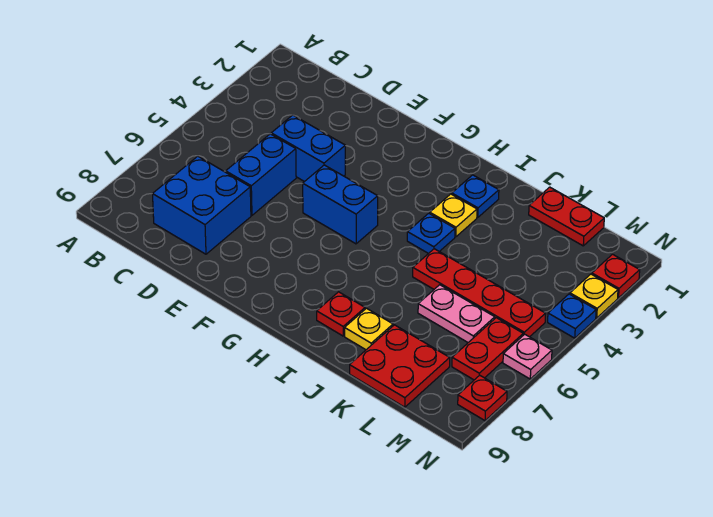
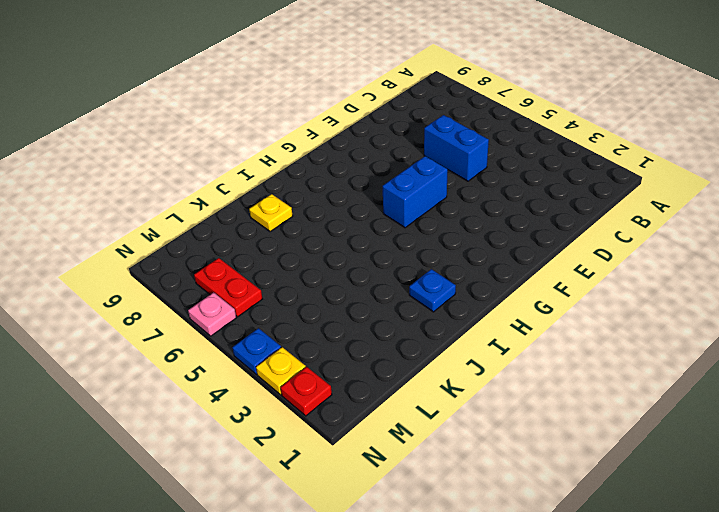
none -> blue 2x2 brick [153,156,251,254]
none -> blue 1x2 brick [271,115,345,182]
none -> yellow 1x1 plate [430,194,477,237]

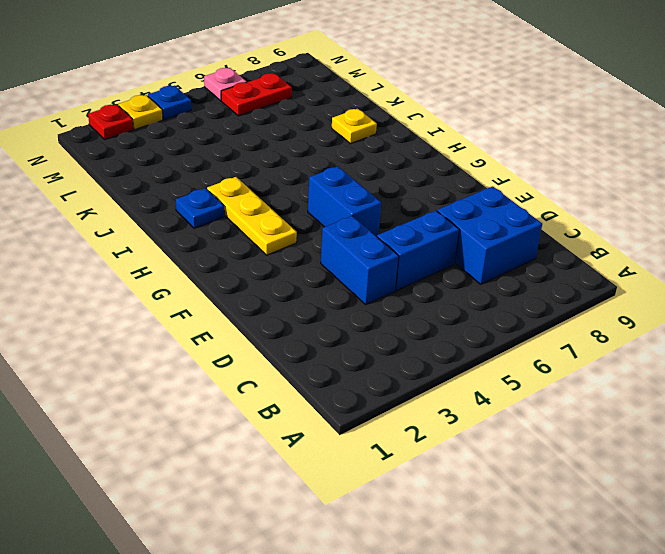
yellow 1x3 plate [207,177,297,255] -> yellow 1x1 plate [430,194,477,237]
none -> blue 1x1 plate [407,213,455,254]
none -> red 1x1 plate [317,292,365,336]
none -> red 1x4 plate [413,249,546,337]

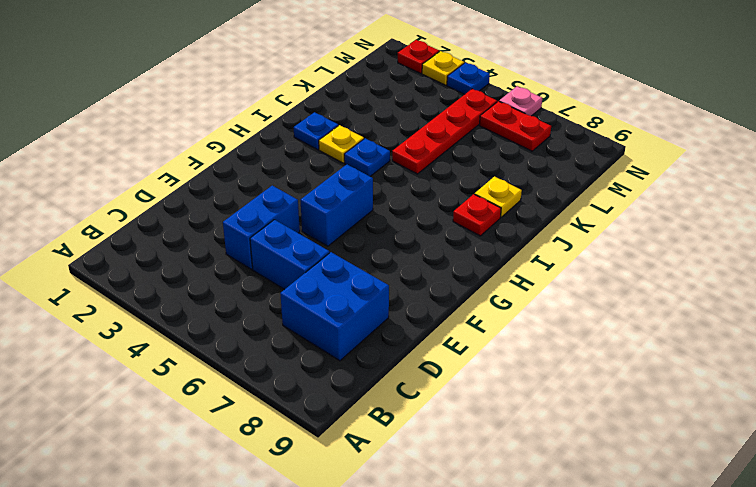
none -> red 1x2 plate [529,187,604,246]
none -> pink 1x2 plate [418,285,495,342]
none -> red 2x2 plate [350,325,450,407]

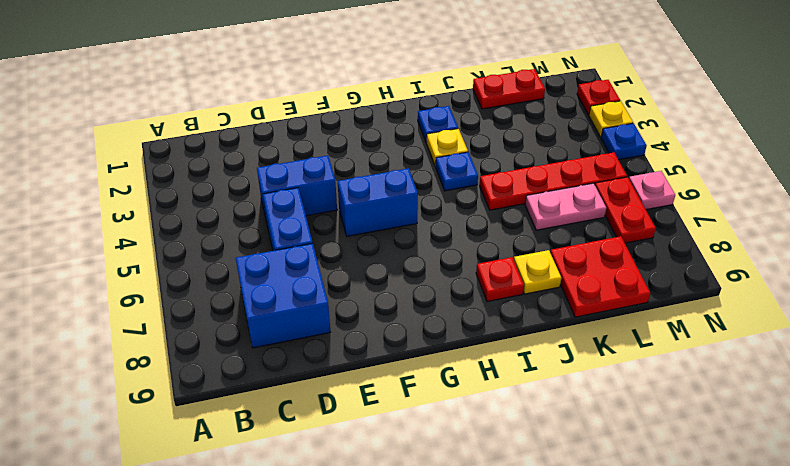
none -> red 1x1 plate [458,375,507,421]

